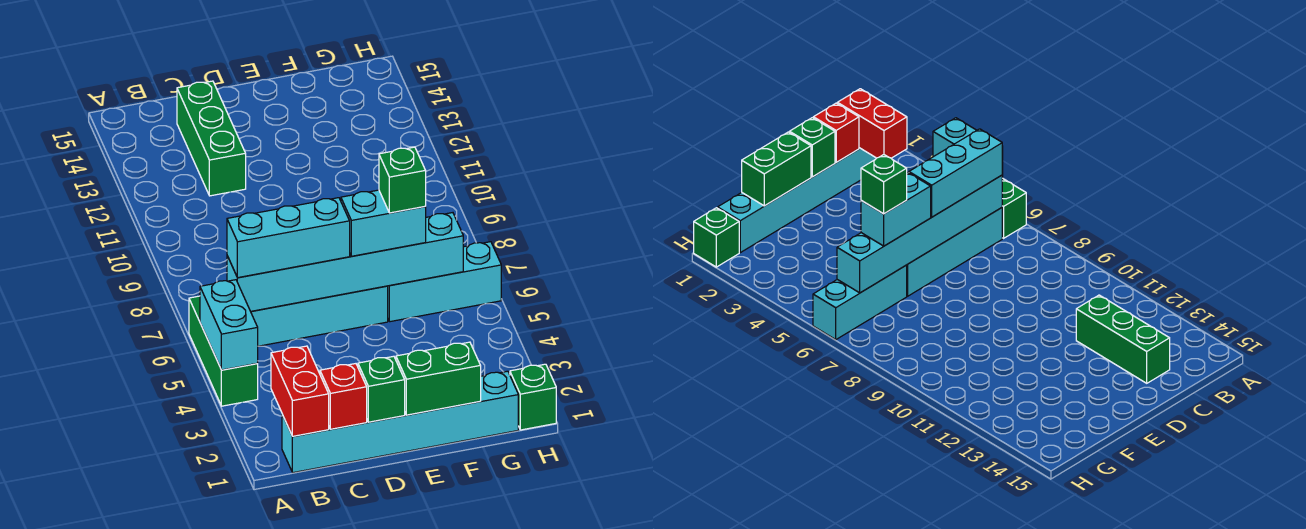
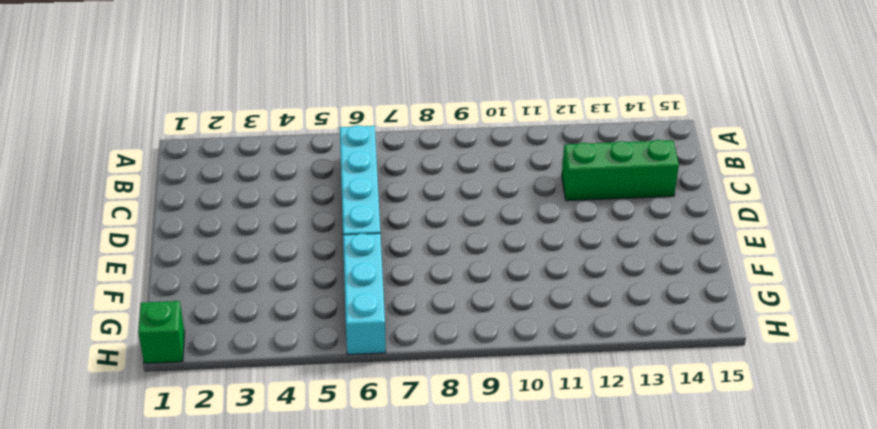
none -> green 1x3 brick [189,296,258,406]
none -> cyan 1x6 brick [282,371,518,473]
none -> cyan 1x2 brick [200,280,258,370]

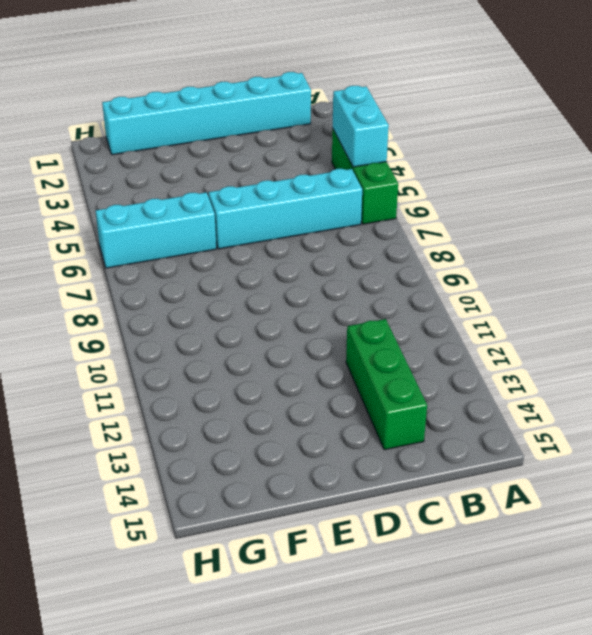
none -> green 1x1 brick [510,364,556,430]
none -> red 1x2 brick [271,346,329,436]
none -> cyan 1x6 brick [227,213,463,311]

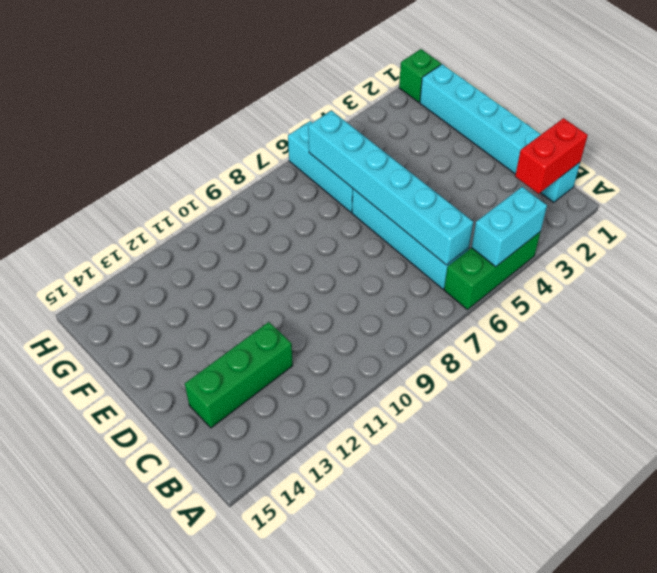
none -> red 1x1 brick [320,364,367,429]
none -> green 1x1 brick [358,356,405,422]
none -> green 1x2 brick [396,342,481,415]

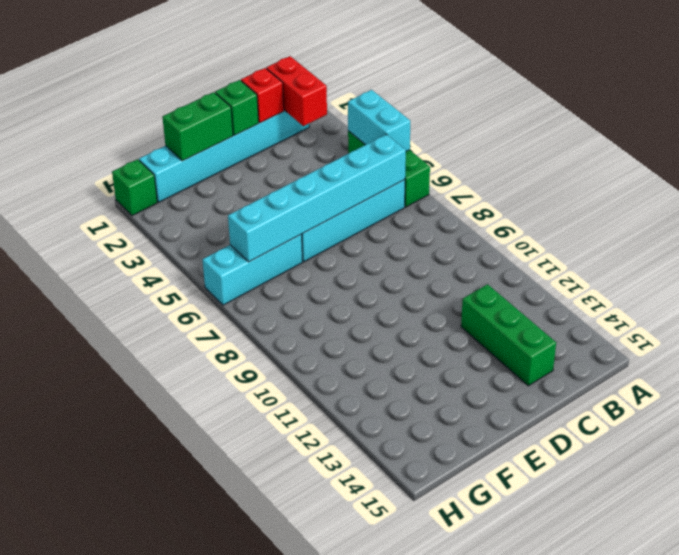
none -> cyan 1x3 brick [227,198,350,278]
none -> cyan 1x2 brick [341,190,426,256]
none -> green 1x1 brick [379,147,426,213]

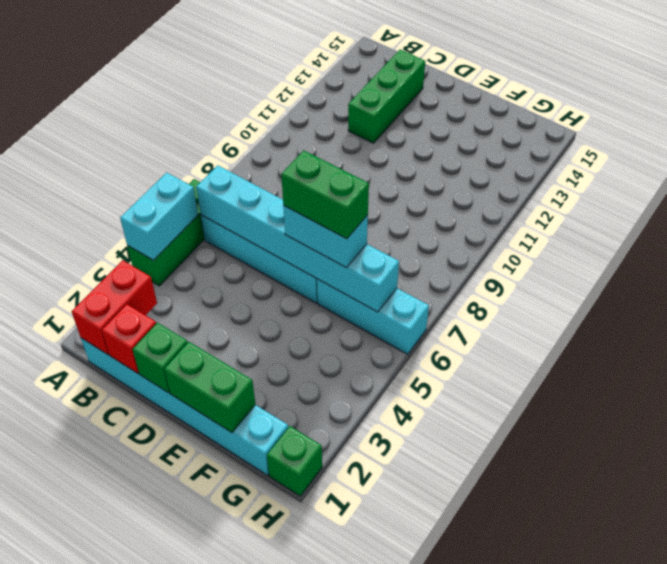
green 1x2 brick [281,150,369,239] -> green 1x1 brick [379,147,426,213]
none -> cyan 1x3 brick [227,198,350,278]

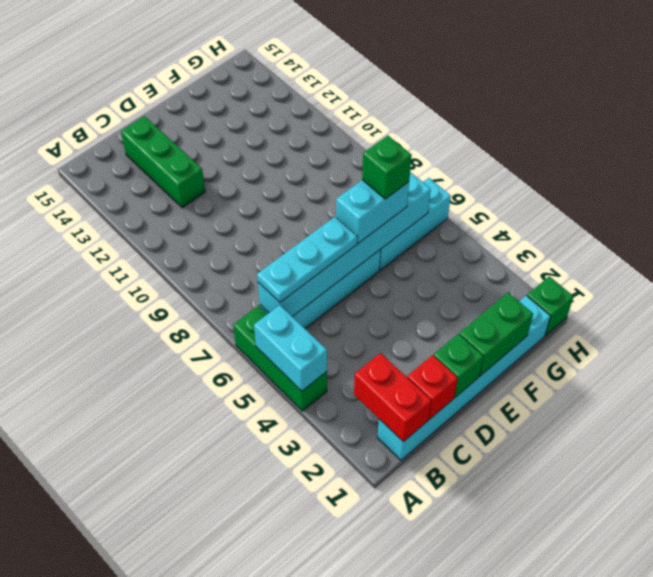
cyan 1x3 plate [257,217,358,302] -> cyan 1x3 brick [227,198,350,278]

